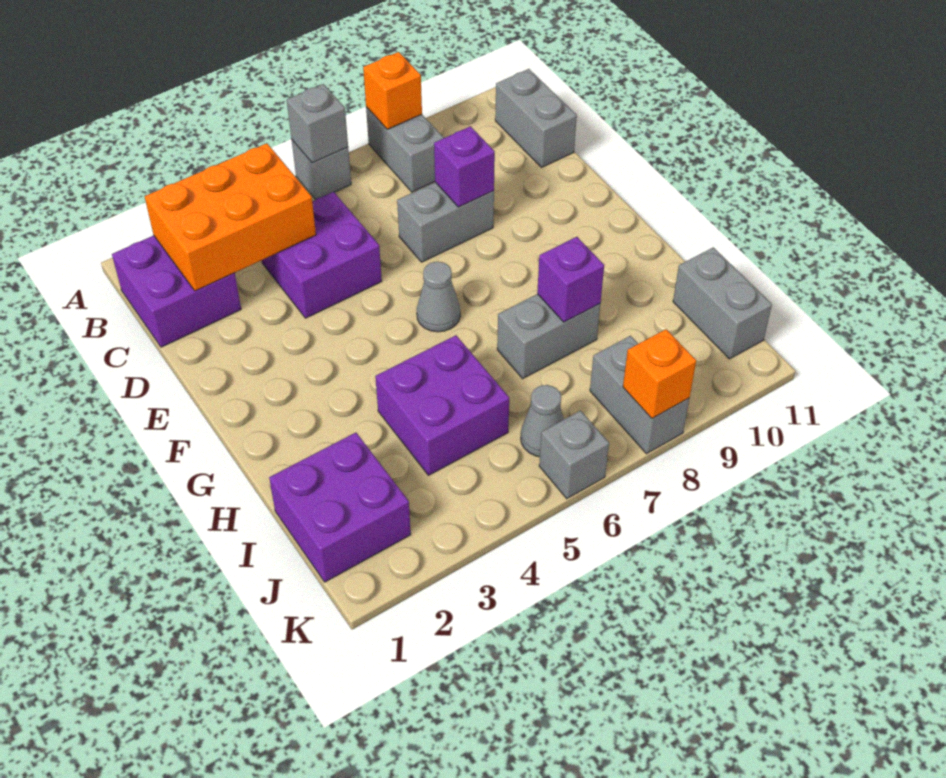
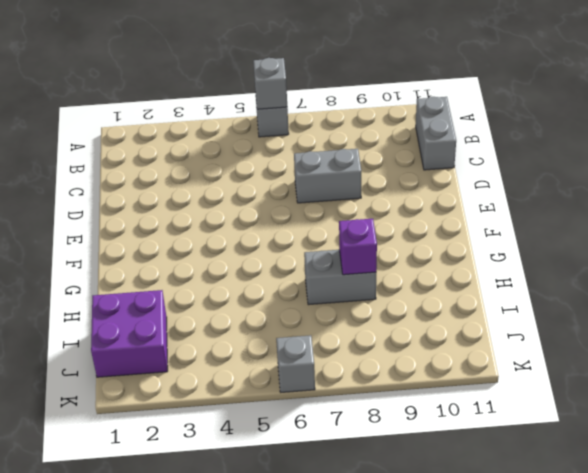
none -> grey 1x2 brick [366,107,444,192]
none -> purple 2x2 brick [112,236,241,347]
none -> purple 2x2 brick [262,192,382,318]

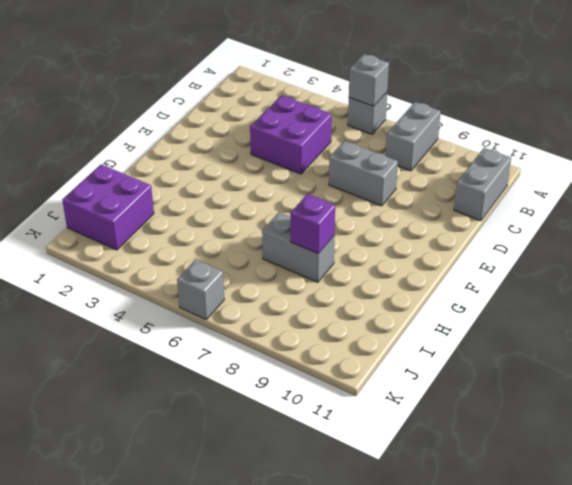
none -> purple 2x2 brick [112,236,241,347]
none -> grey 1x1 cone [417,262,460,332]
none -> purple 2x2 brick [375,335,509,475]

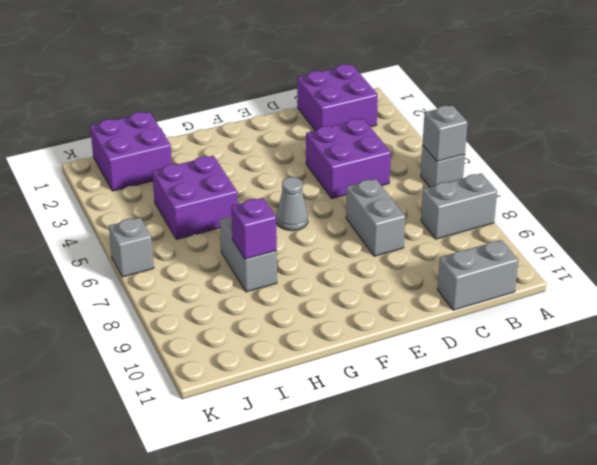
none -> grey 1x2 brick [673,247,772,359]
none -> grey 1x1 cone [521,385,564,457]
none -> grey 1x2 brick [590,336,689,454]

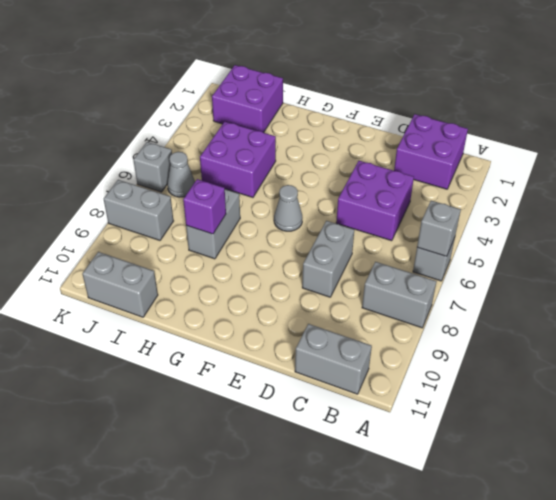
none -> orange 1x1 brick [363,52,422,129]
none -> orange 2x3 brick [145,143,316,291]
none -> purple 1x1 brick [434,126,495,207]

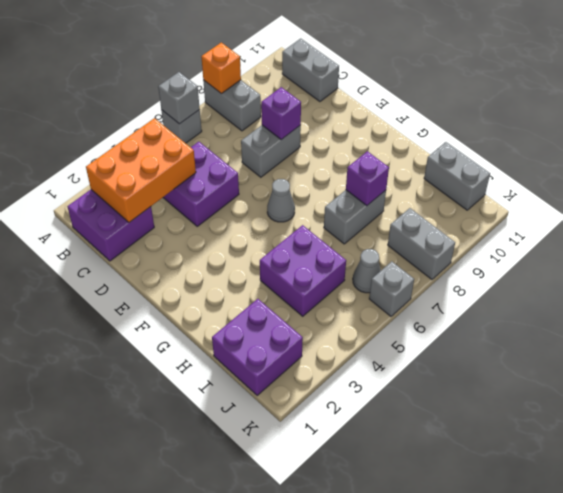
none -> orange 1x1 brick [623,329,696,418]

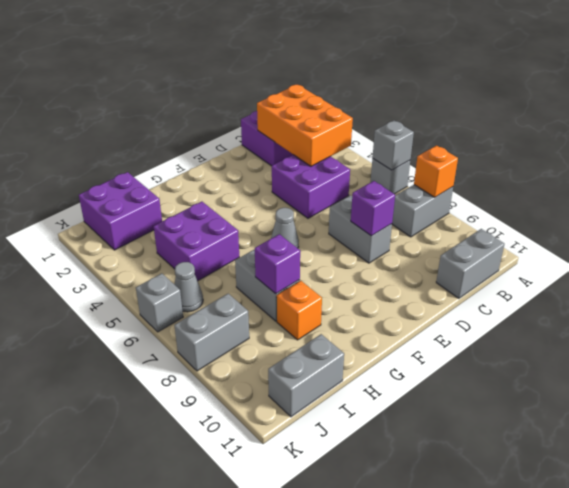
orange 1x1 brick [277,281,322,340] -> orange 1x1 brick moved to [623,329,696,418]

